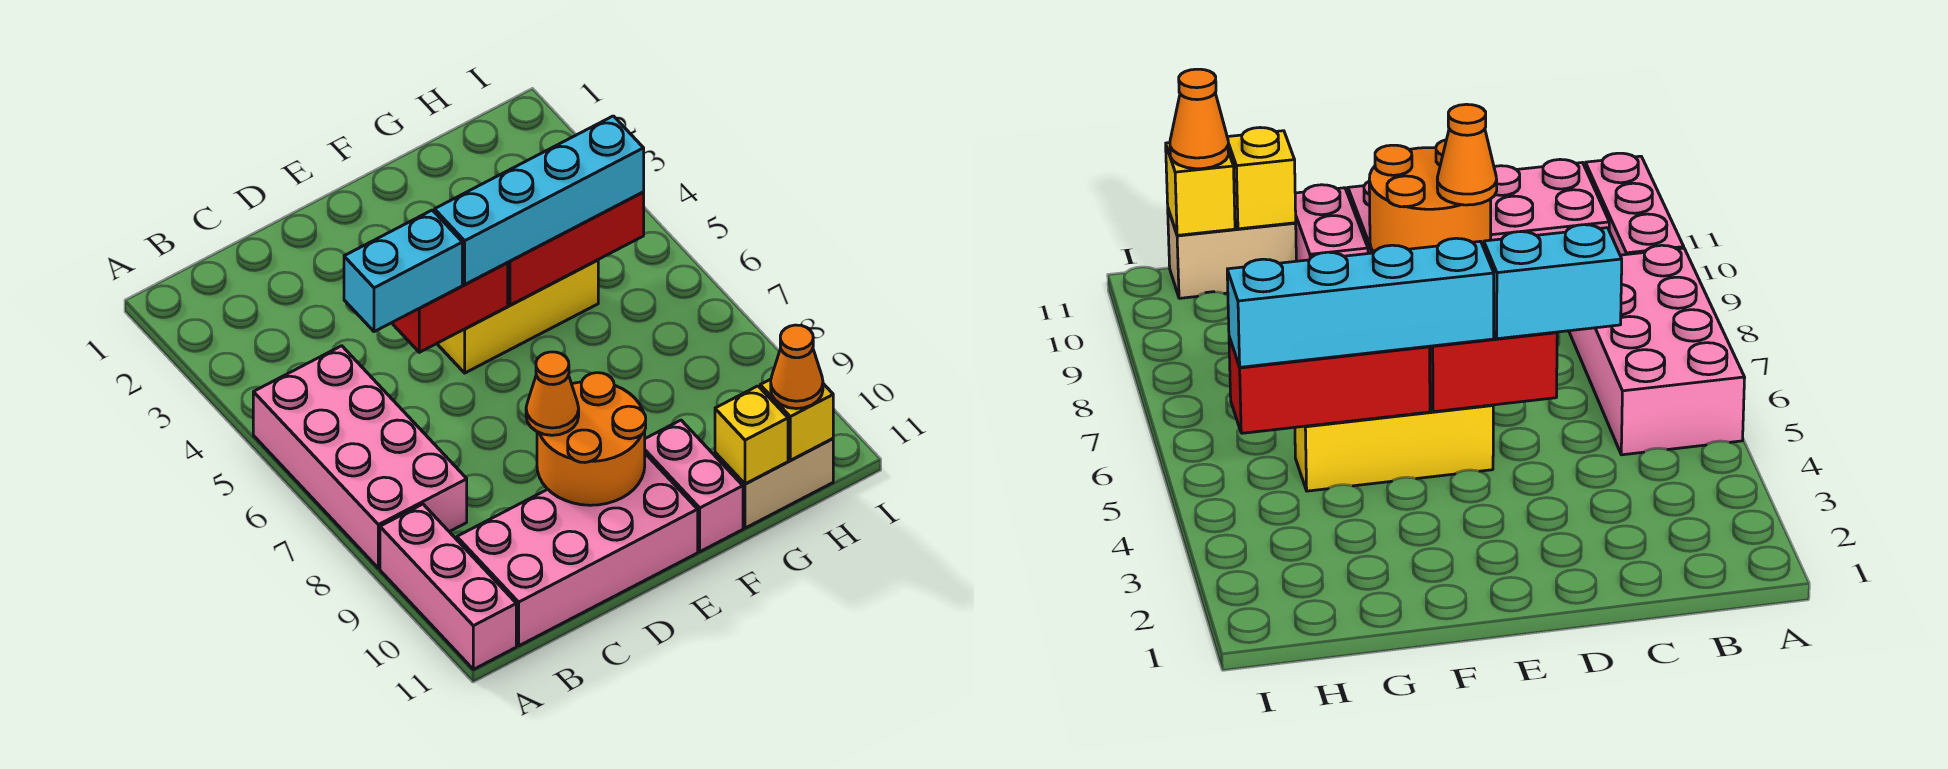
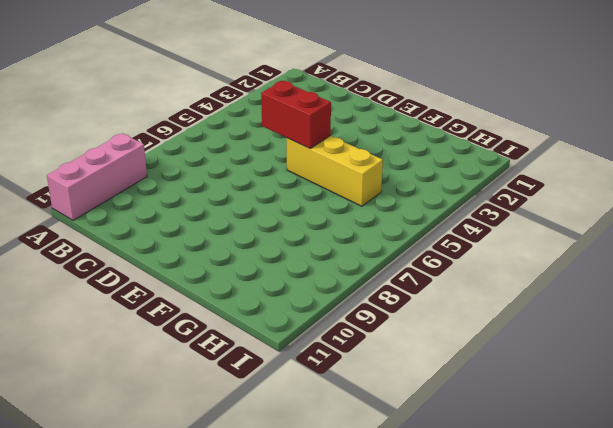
none -> pink 2x4 brick [253,346,467,568]
none -> pink 2x4 brick [457,454,698,646]
none -> pink 1x2 brick [645,420,743,552]

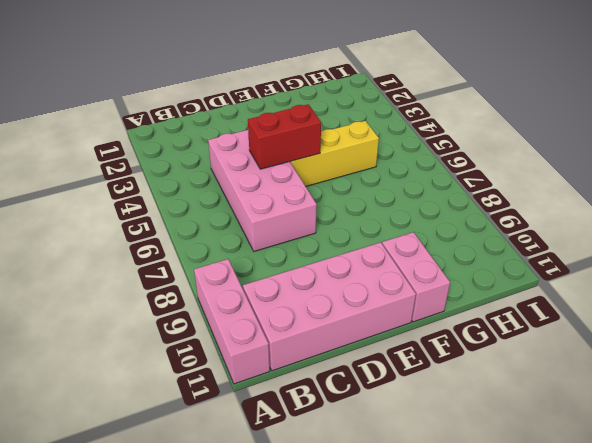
pink 2x4 brick [208,130,317,251] -> pink 2x4 brick moved to [253,346,467,568]
none -> tan 1x2 brick [715,439,833,528]
none -> orange 2x2 round brick [537,373,646,505]
none -> red 1x3 brick [508,192,644,305]

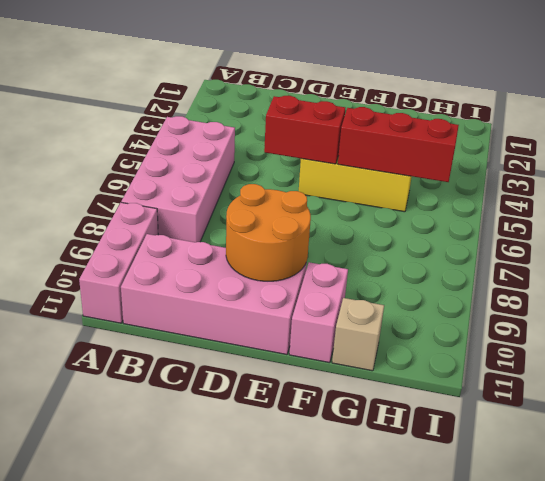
tan 1x1 brick [332,298,384,371] -> tan 1x2 brick [715,439,833,528]
none -> yellow 1x1 brick [715,386,788,484]
none -> yellow 1x1 brick [760,379,833,460]
none -> cyan 1x2 brick [344,210,462,332]

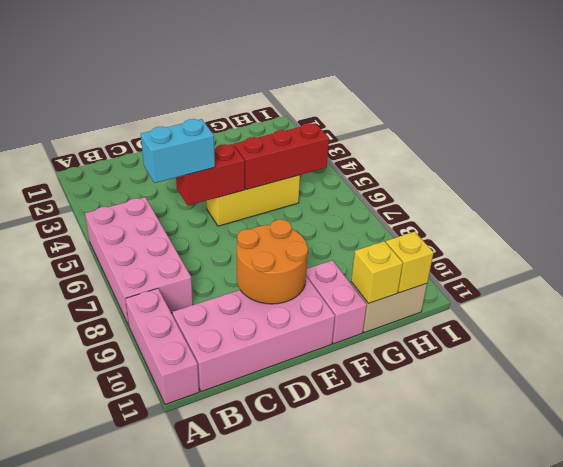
none -> orange 1x1 cone [526,352,579,435]
none -> cyan 1x4 brick [435,116,644,284]
none -> orange 1x1 cone [771,325,823,409]

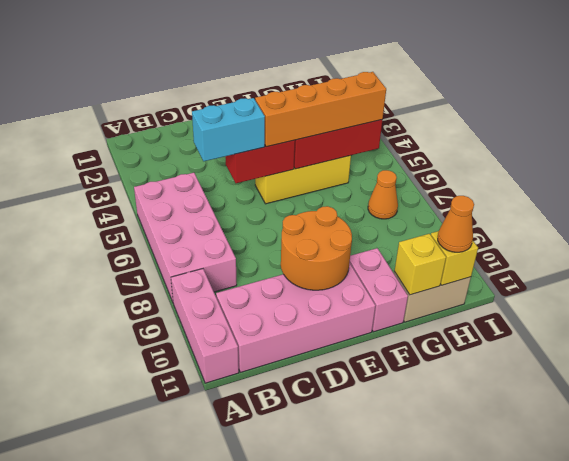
orange 1x4 brick [255,72,386,147] -> cyan 1x4 brick [435,116,644,284]
orange 1x1 cone [368,170,398,219] -> orange 1x1 cone moved to [526,352,579,435]

